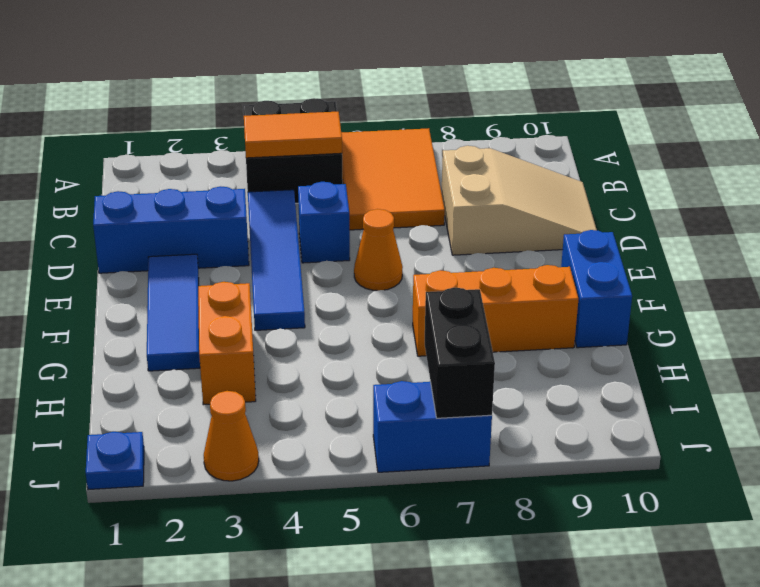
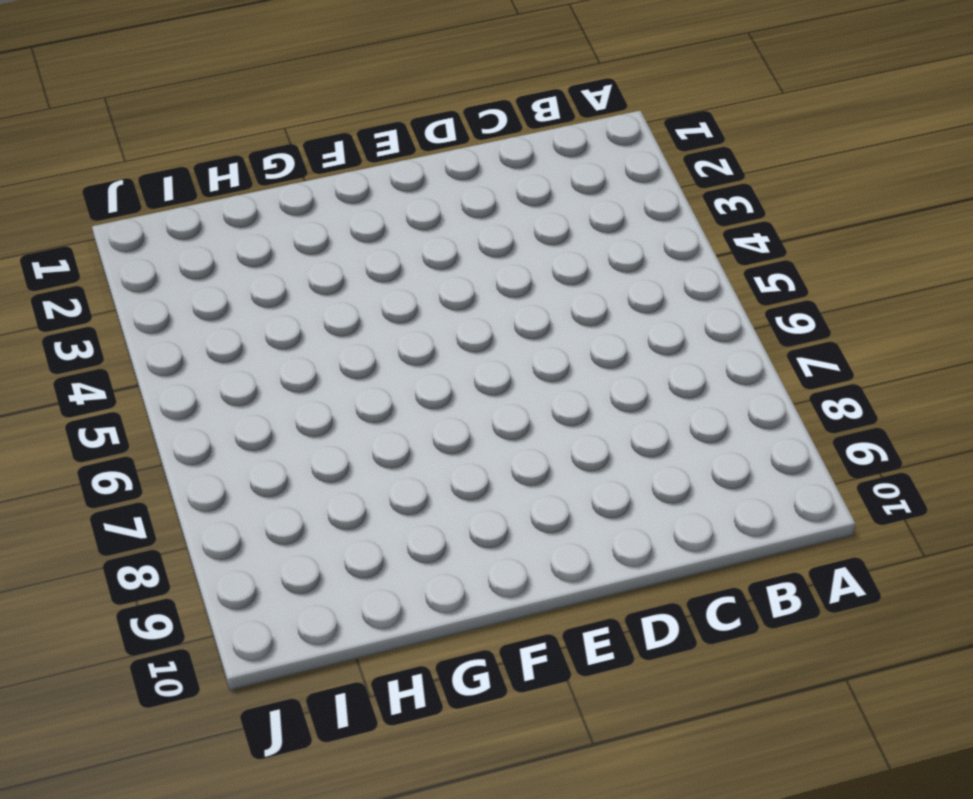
none -> black 2x2 brick [243,98,343,204]
none -> orange 2x3 tile [341,128,445,230]
none -> blue 1x4 tile [248,190,305,330]

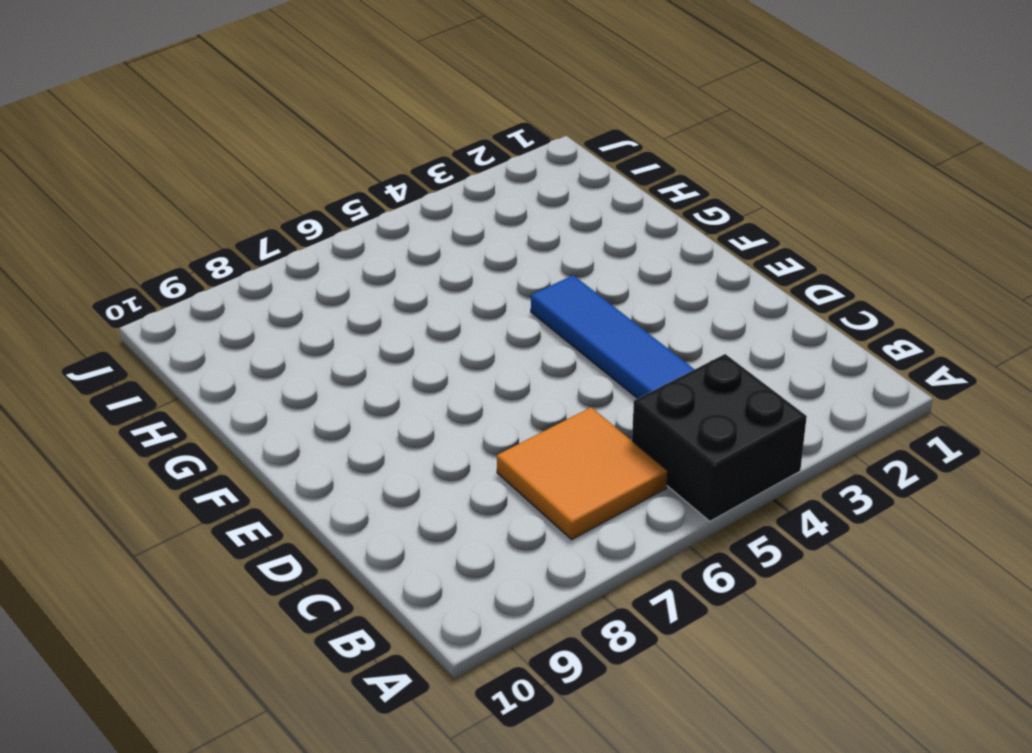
orange 2x2 tile [497,407,668,540] -> orange 2x3 tile [341,128,445,230]
none -> tan 2x3 slope [442,146,597,255]
none -> blue 1x3 brick [93,186,249,273]
none -> blue 1x1 brick [298,182,350,263]

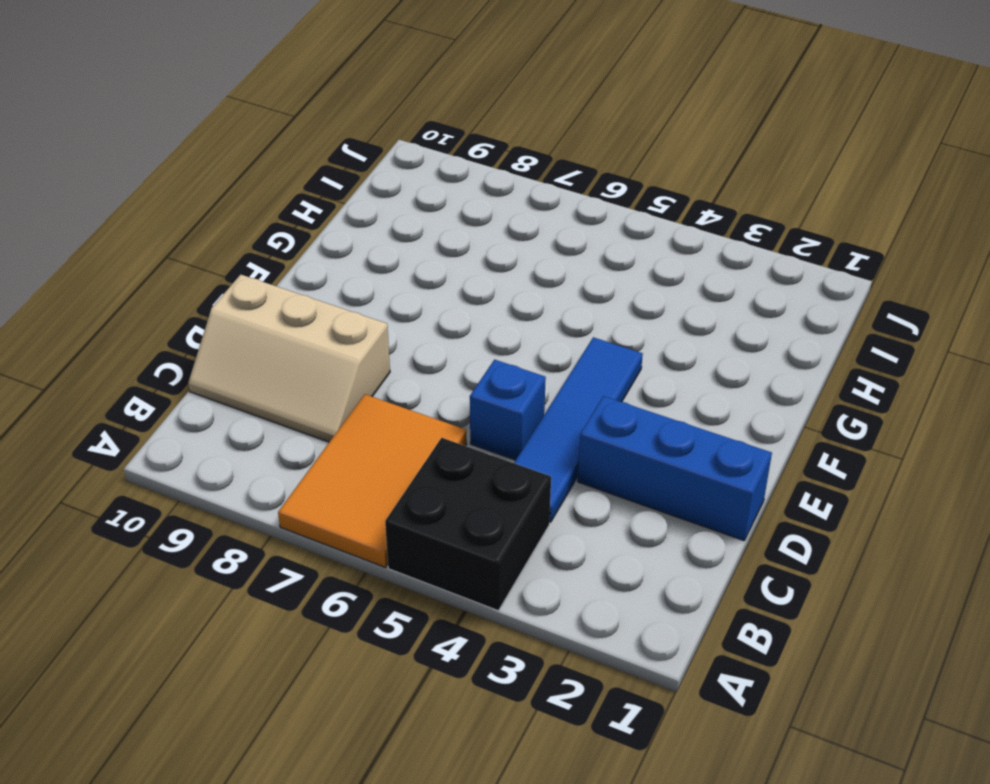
tan 2x3 slope [188,275,390,442] -> tan 2x3 slope turned to [442,146,597,255]
none -> blue 1x3 tile [147,254,200,371]
none -> orange 1x1 cone [354,209,403,291]
none -> blue 1x2 brick [561,230,632,348]

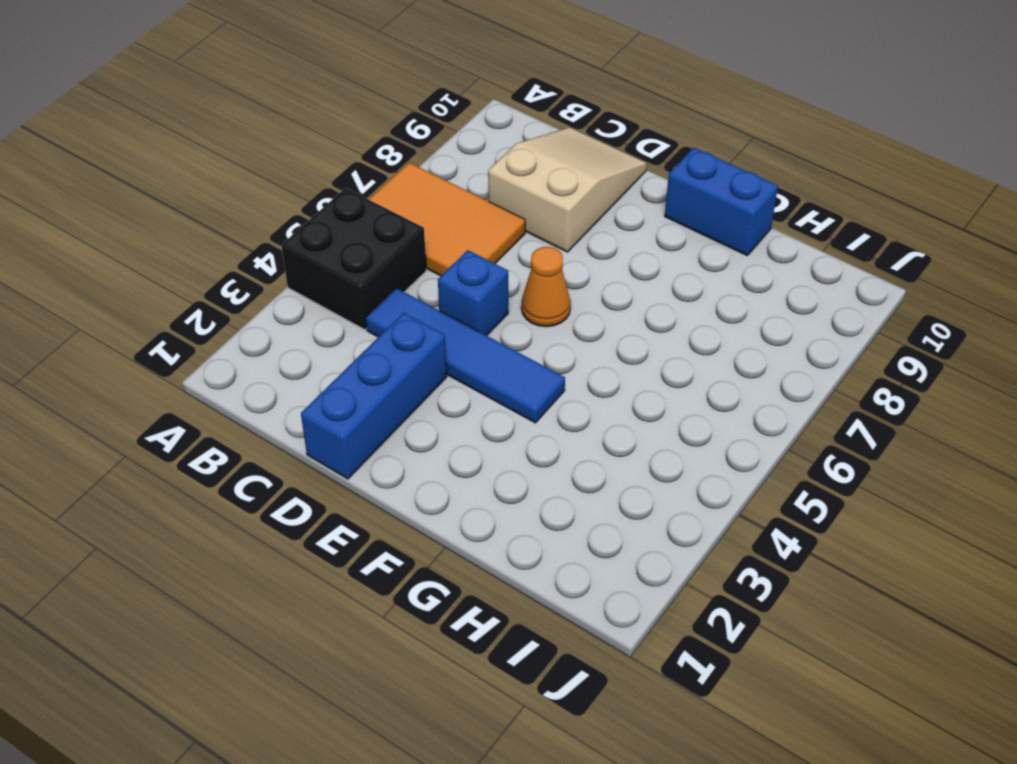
none -> blue 1x3 tile [147,254,200,371]
none -> orange 1x2 brick [198,282,256,405]
none -> orange 1x3 brick [413,265,578,356]

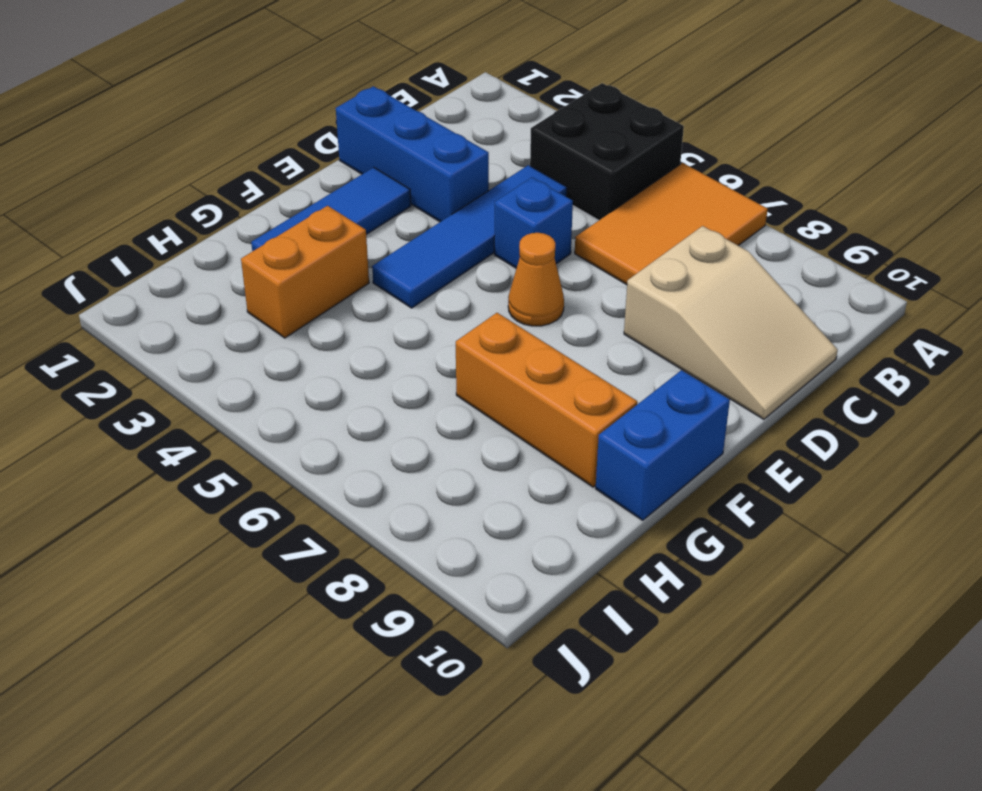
none -> blue 1x1 plate [86,432,144,490]
none -> orange 1x1 cone [204,391,259,481]
none -> blue 1x2 brick [373,381,492,472]

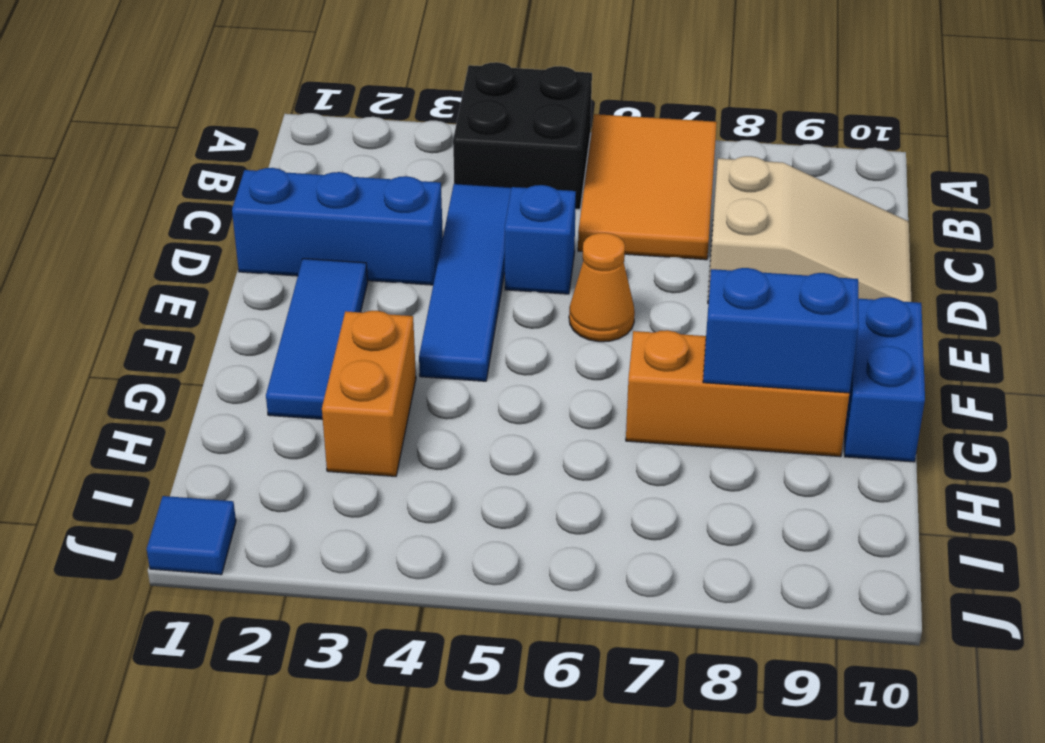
blue 1x2 brick [703,268,859,393] -> blue 1x2 brick moved to [373,381,492,472]
blue 1x1 tile [147,496,236,575] -> blue 1x1 plate [86,432,144,490]
none -> orange 1x1 cone [204,391,259,481]
none -> orange 1x2 tile [244,112,342,158]
none -> black 1x2 brick [425,288,495,418]

